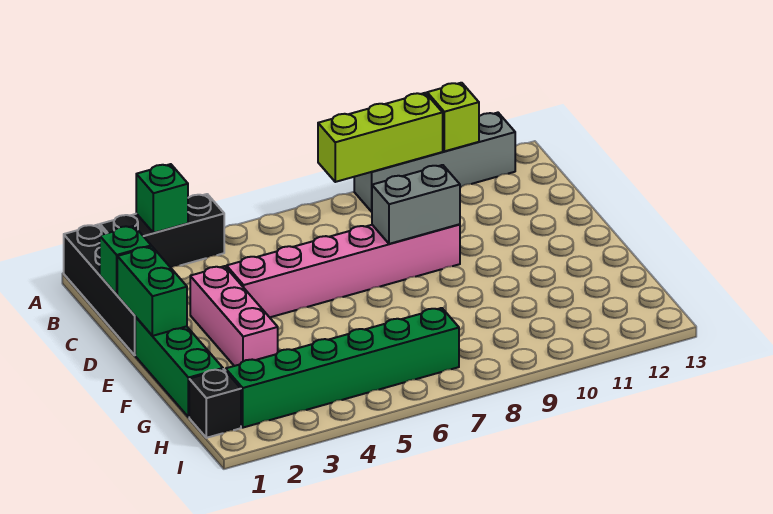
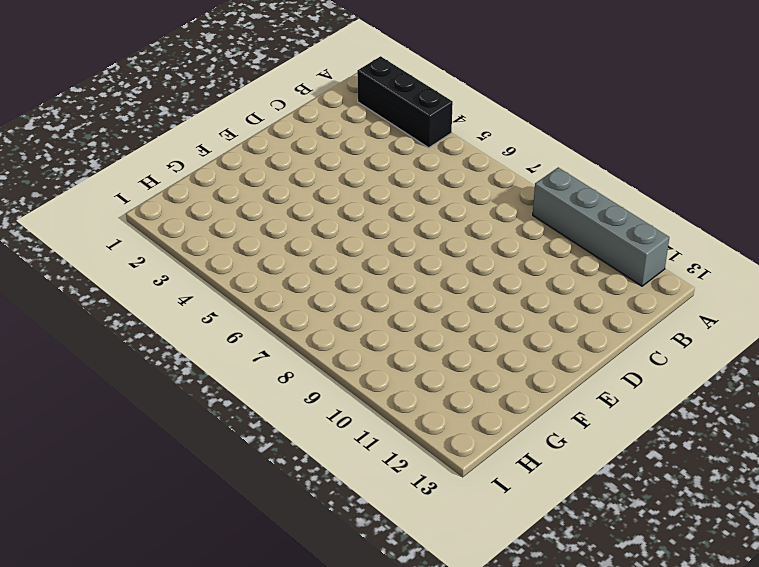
none -> black 1x4 brick [64,225,136,355]
none -> pink 1x3 brick [190,266,278,366]
none -> pink 1x6 brick [227,224,460,317]

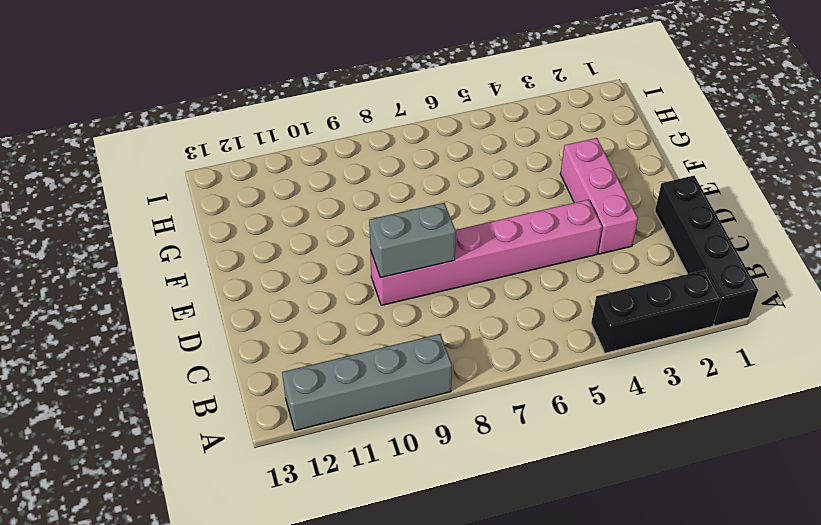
none -> green 1x3 brick [135,317,223,417]
none -> black 1x1 brick [189,369,241,438]
none -> green 1x6 brick [226,308,459,428]

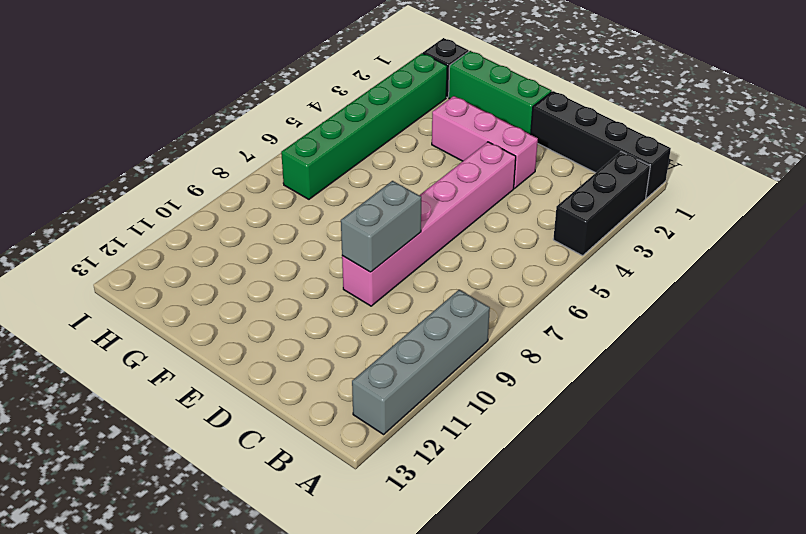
none -> green 1x1 brick [136,164,188,233]
none -> lime 1x3 brick [318,93,443,182]
none -> lime 1x1 brick [427,83,479,151]

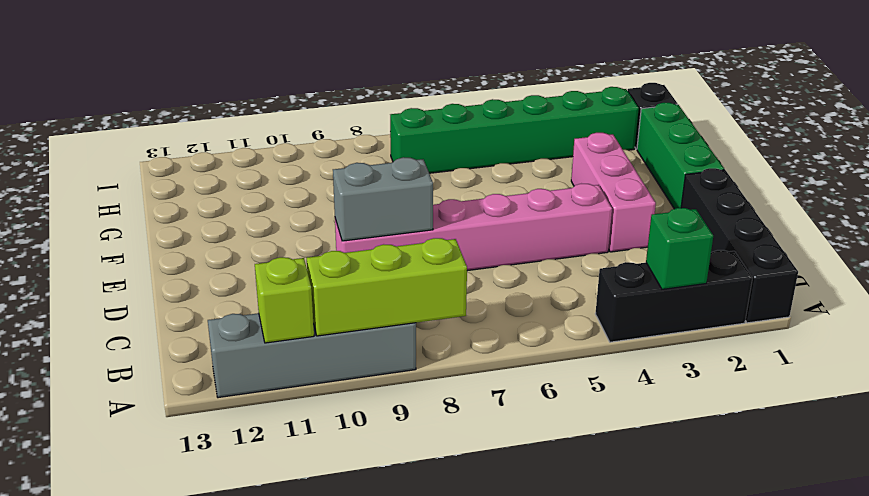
none -> green 1x1 brick [100,226,151,295]
none -> green 1x2 brick [117,246,187,336]

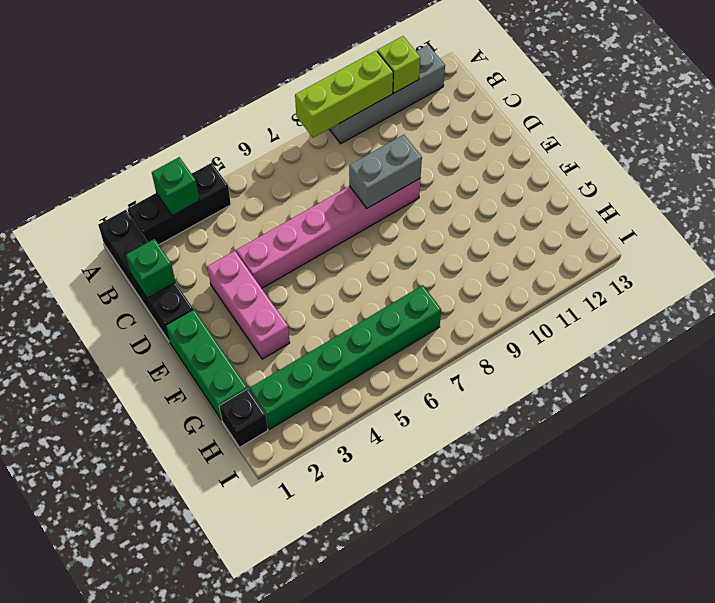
none -> green 1x2 brick [117,246,187,336]

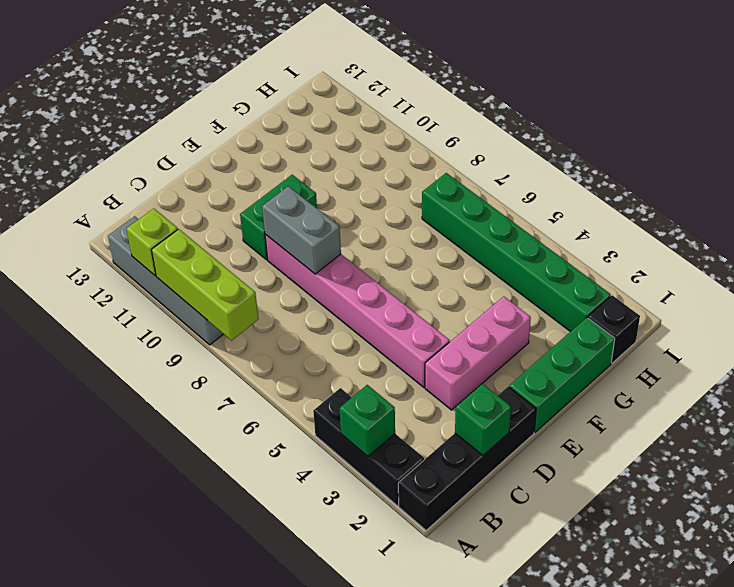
green 1x2 brick [240,175,317,260] -> green 1x2 brick moved to [117,246,187,336]

